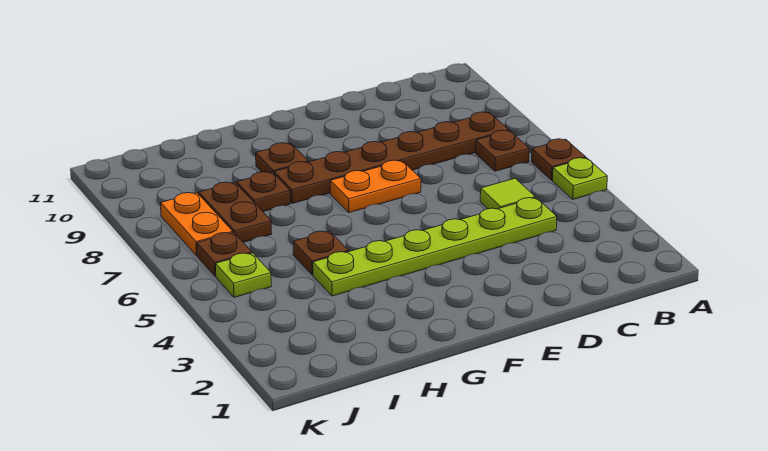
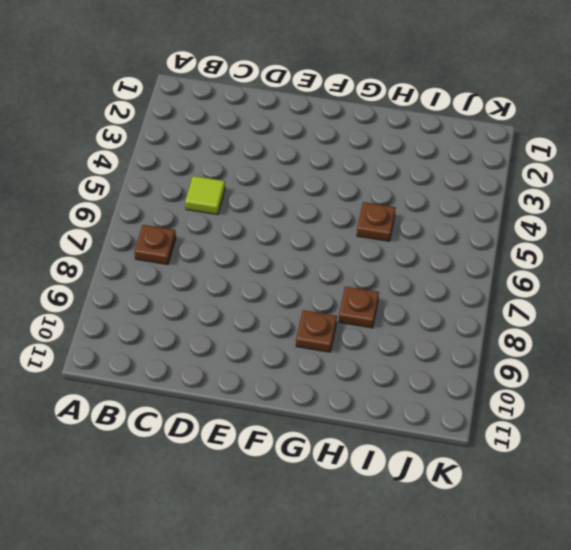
none -> lime 1x1 plate [553,158,607,199]
none -> brown 1x1 plate [532,139,586,180]
none -> brown 1x6 plate [274,112,509,204]

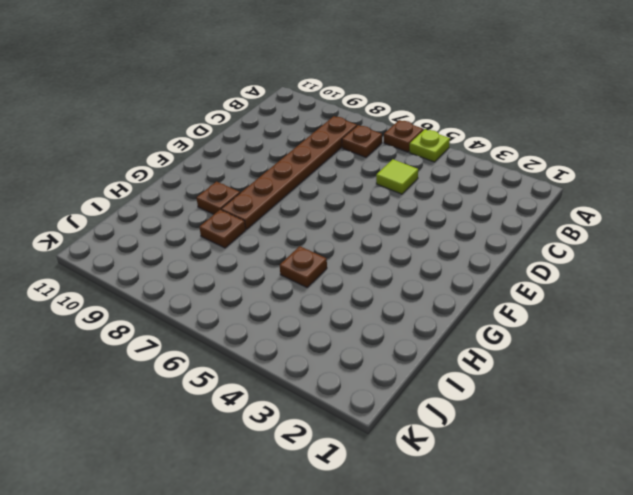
none -> lime 1x6 plate [313,198,557,296]
none -> orange 1x2 plate [330,160,421,213]
none -> brown 1x2 plate [199,182,271,242]

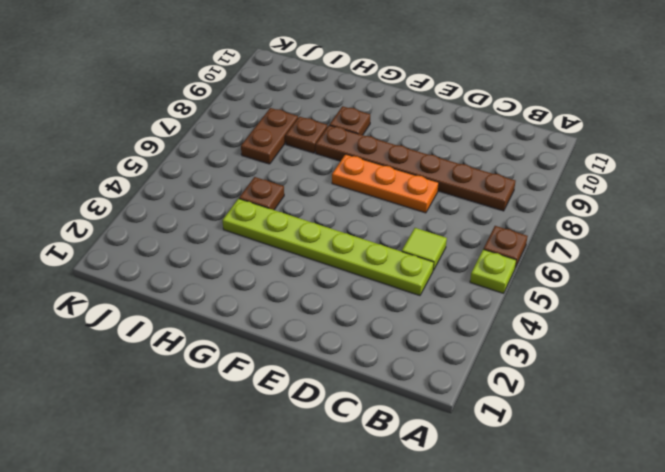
orange 1x3 plate [332,154,439,213] -> orange 1x2 plate [330,160,421,213]
none -> brown 1x1 plate [476,130,529,171]
none -> lime 1x1 plate [216,253,271,297]
none -> brown 1x1 plate [197,232,252,276]

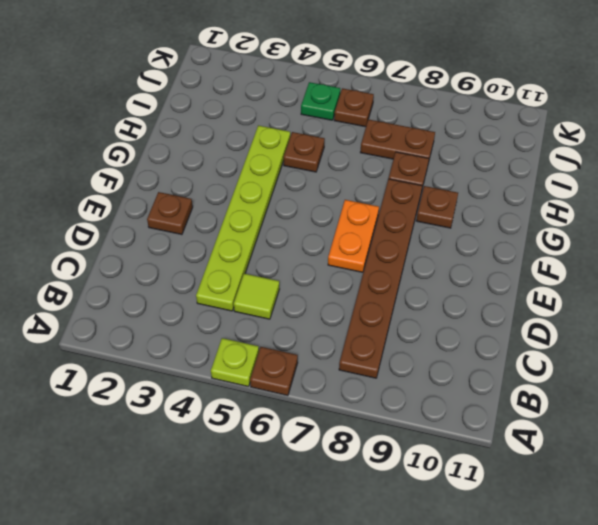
brown 1x1 plate [147,192,193,235] -> brown 1x1 plate moved to [476,130,529,171]
green 1x1 plate [301,82,340,120] -> lime 1x1 plate [216,253,271,297]
none -> orange 1x2 plate [161,193,233,256]

